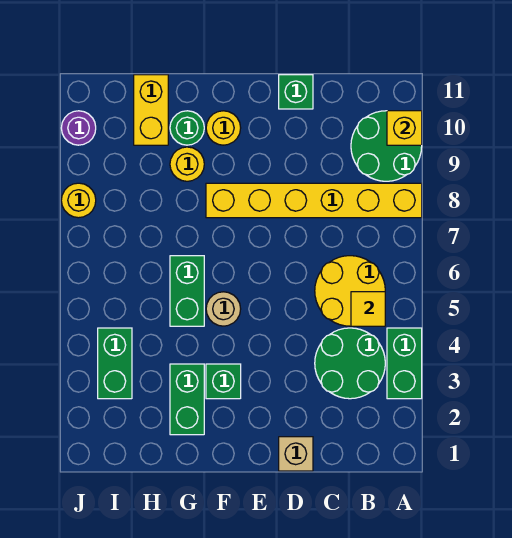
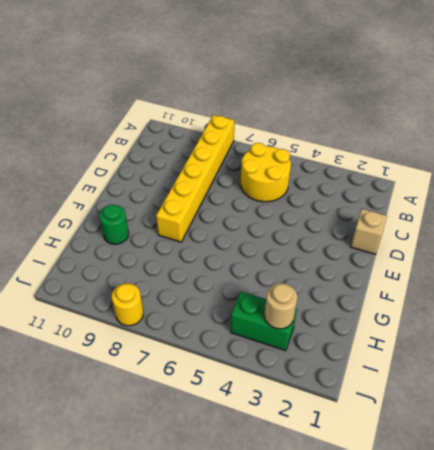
tan 1x1 round brick [264,283,297,329] -> tan 1x1 round brick moved to [206,292,241,326]
none -> green 1x2 brick [387,328,422,399]
none -> green 2x2 round brick [351,111,422,181]
none -> green 2x2 round brick [315,328,385,399]

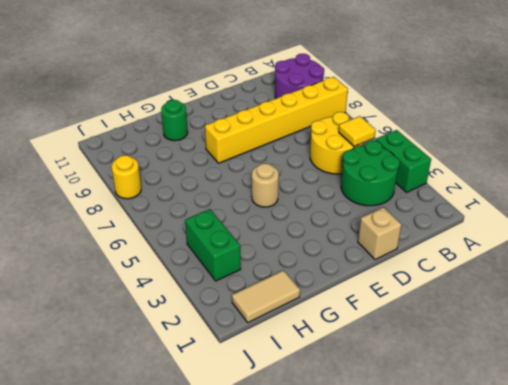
purple 2x2 round brick [275,54,324,98] -> green 2x2 round brick [351,111,422,181]
tan 1x2 tile [232,270,300,323] -> none
none -> green 1x1 brick [279,75,313,109]
none -> green 1x1 brick [206,364,241,399]
none -> yellow 1x1 round brick [206,111,241,145]

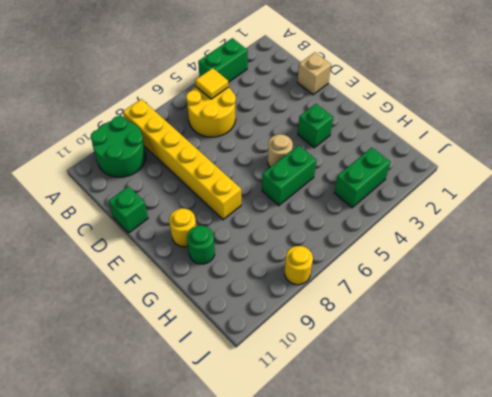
none -> green 2x2 round brick [315,328,385,399]
none -> green 1x2 brick [170,364,204,435]
none -> yellow 1x1 round brick [170,147,204,181]

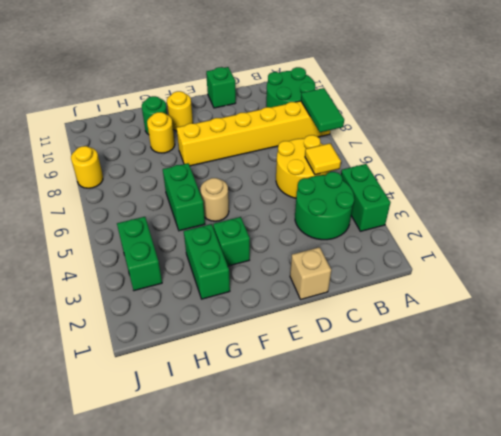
green 1x2 tile [301,88,344,132] -> none
none -> yellow 1x2 brick [134,75,168,145]
none -> purple 1x1 round brick [61,111,96,145]
none -> yellow 1x1 brick [387,111,422,145]

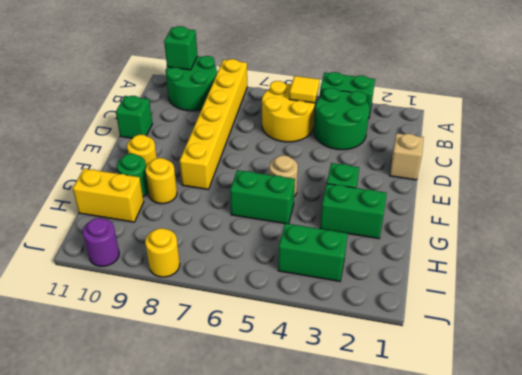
green 1x1 brick [164,26,197,70] -> yellow 1x1 brick [387,111,422,145]

